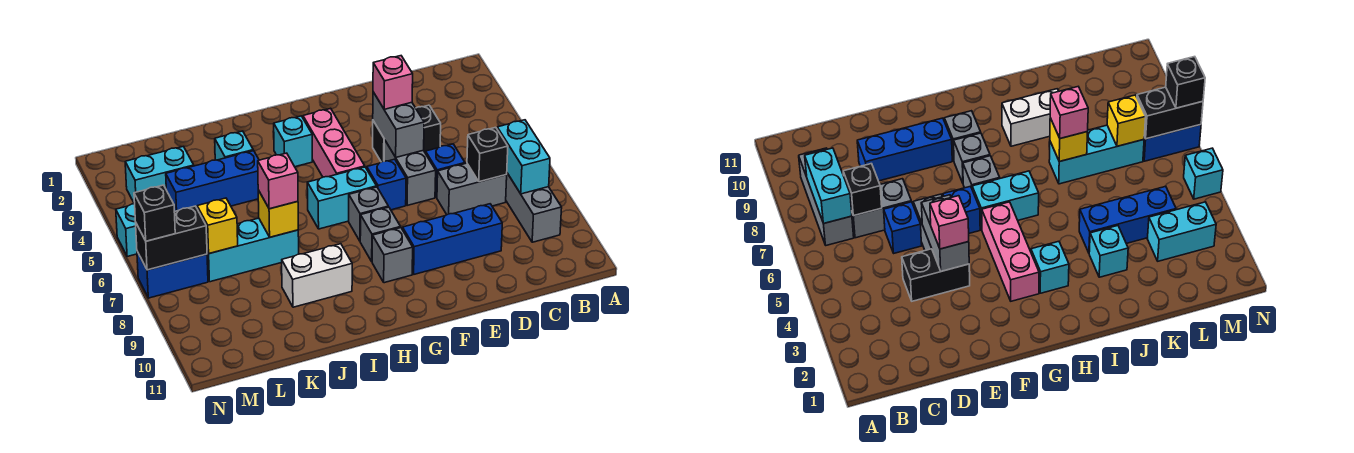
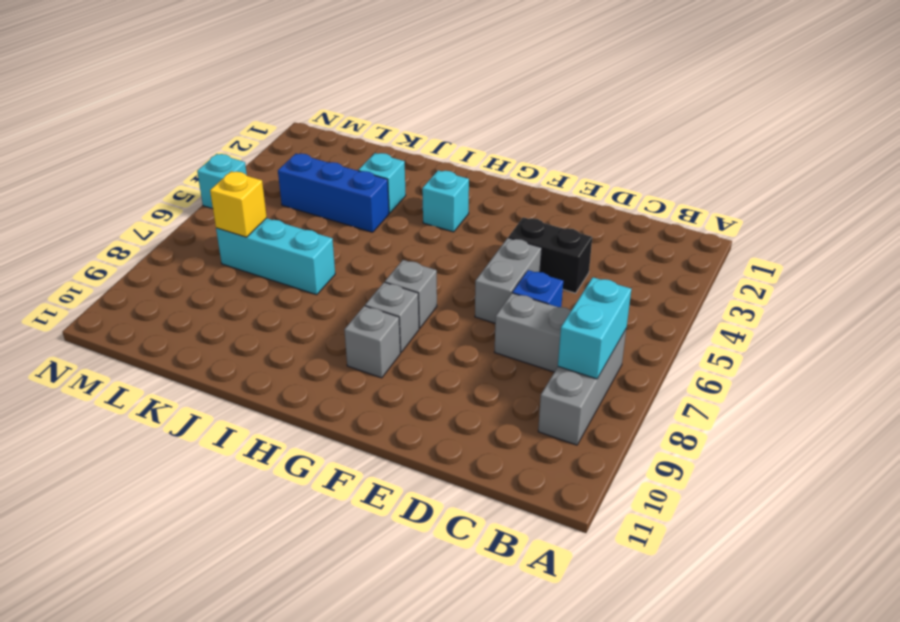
none -> blue 1x3 brick [403,204,502,274]
none -> blue 1x1 brick [367,159,406,210]
none -> pink 1x3 brick [303,108,365,177]

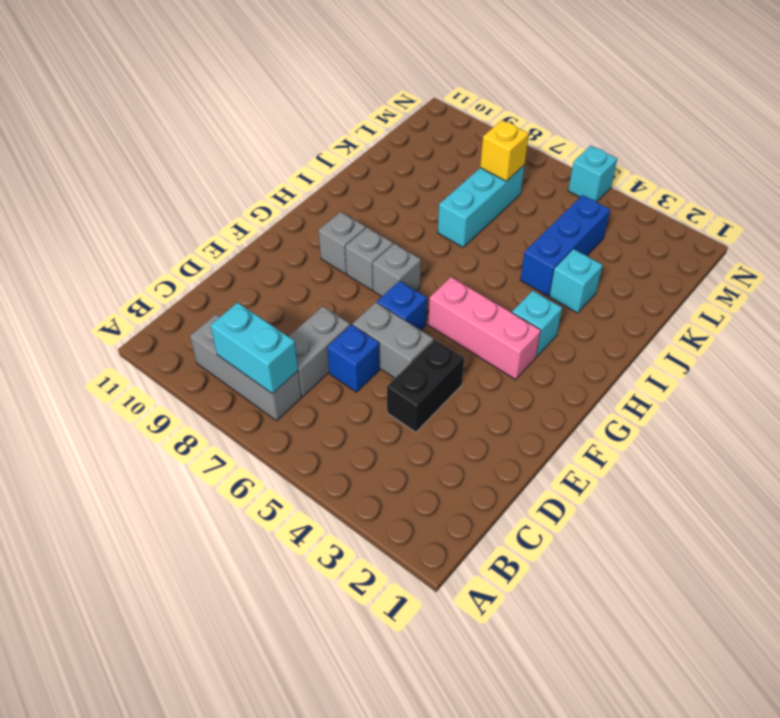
none -> blue 1x3 brick [403,204,502,274]
none -> cyan 1x2 brick [307,167,377,229]
none -> white 1x2 brick [282,244,352,307]

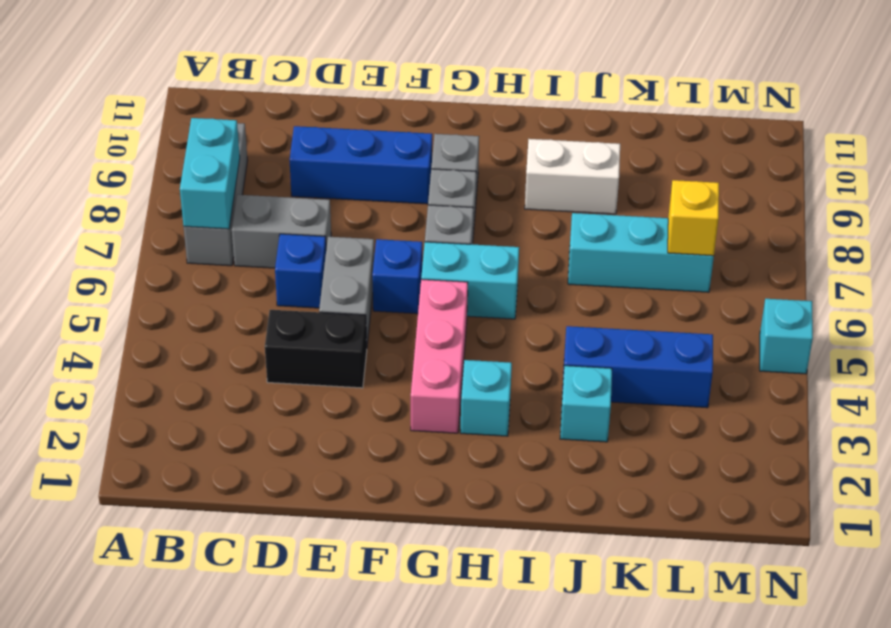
none -> cyan 1x2 brick [125,146,194,204]
none -> blue 1x2 brick [137,252,208,298]
none -> black 1x1 brick [467,127,508,182]

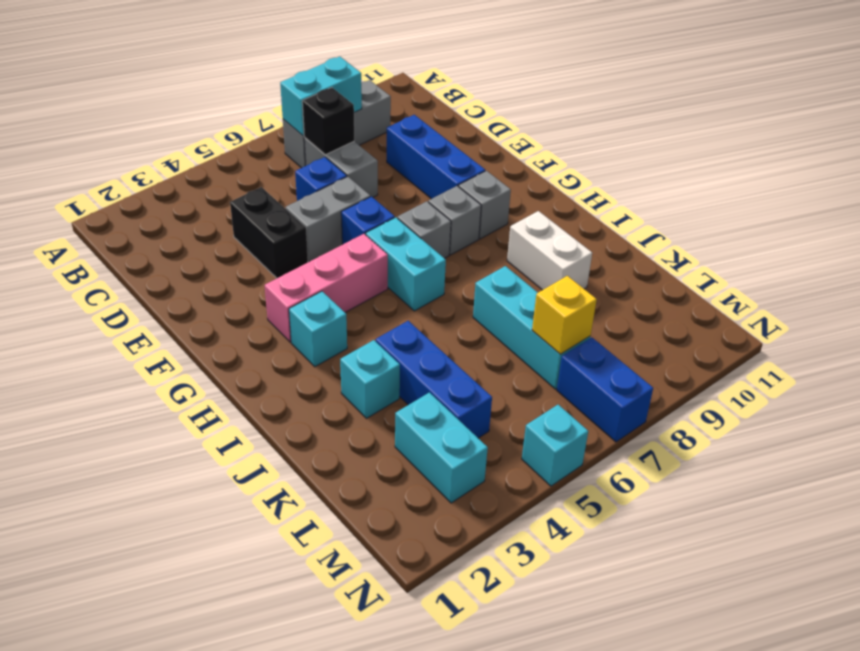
none -> grey 1x2 brick [373,92,424,157]
none -> yellow 1x1 brick [258,190,298,237]
none -> black 1x2 brick [136,206,207,270]

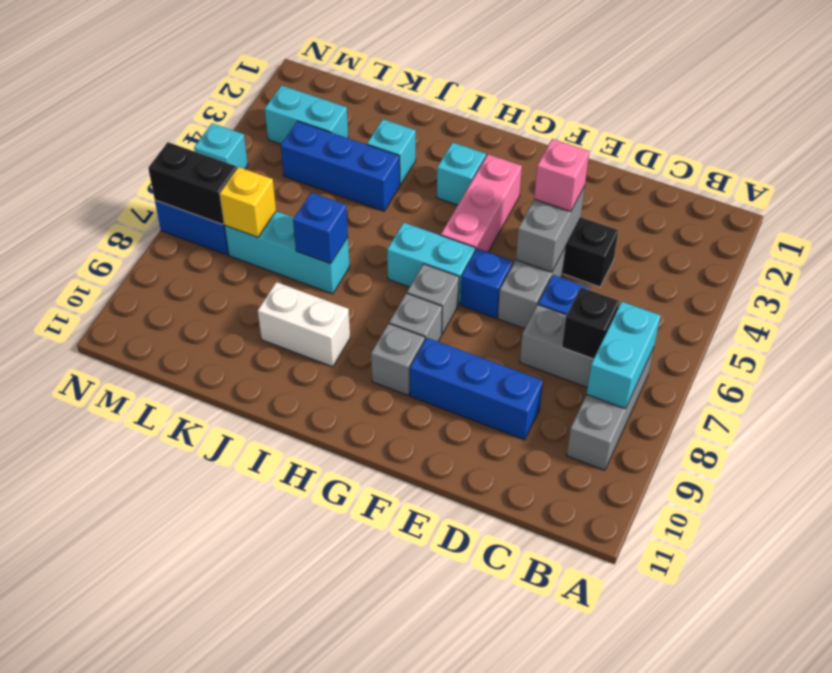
blue 1x1 brick [293,193,348,264] -> yellow 1x1 brick [258,190,298,237]
none -> pink 1x1 brick [258,153,298,209]
none -> black 1x1 brick [134,185,175,241]

